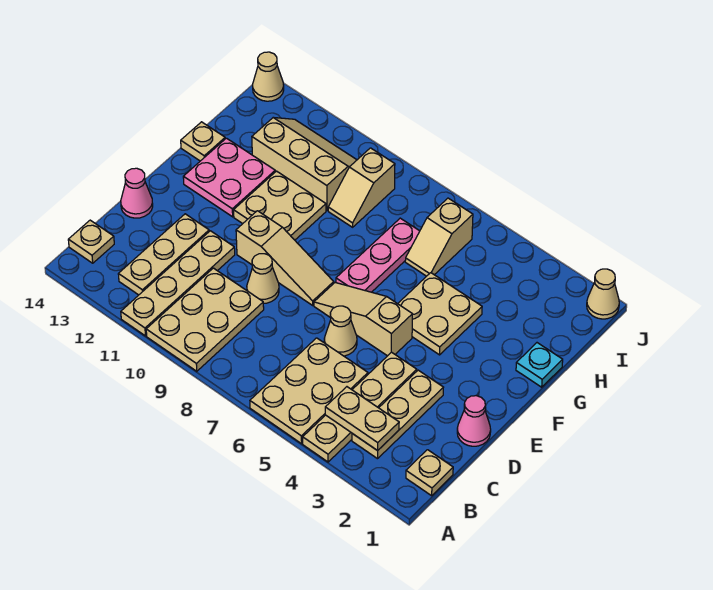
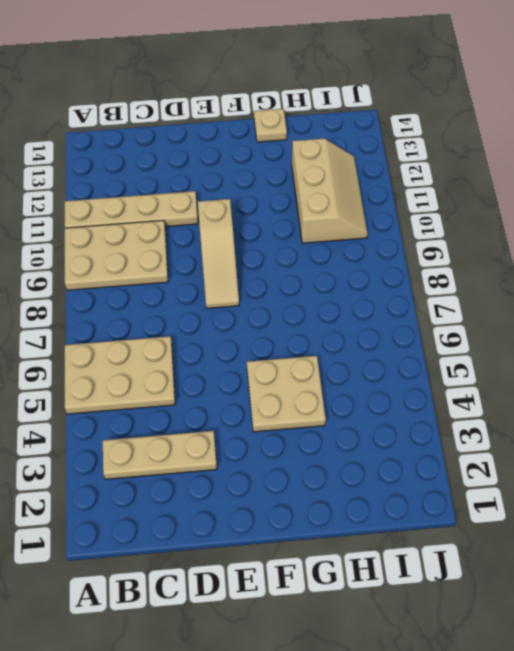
none -> tan 1x4 plate [303,352,417,462]
none -> tan 1x1 plate [406,450,453,496]
none -> tan 1x3 plate [118,214,209,295]

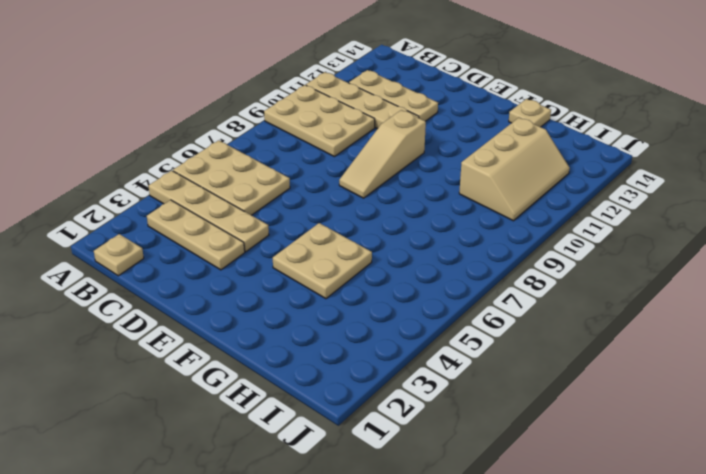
none -> tan 1x1 plate [68,220,114,263]
none -> pink 1x1 cone [457,396,491,446]
none -> tan 1x1 cone [324,306,357,356]

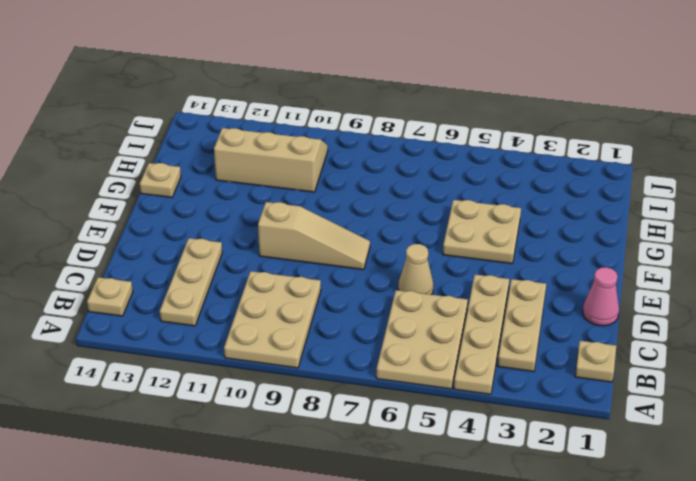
none -> tan 1x4 plate [121,231,235,336]
none -> tan 1x1 cone [247,254,279,304]
none -> pink 1x1 cone [121,168,153,218]

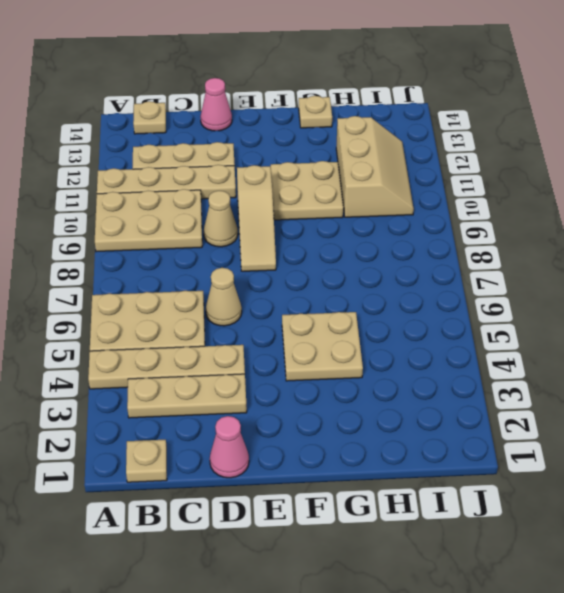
none -> tan 1x3 slope [314,283,413,356]
none -> pink 1x3 plate [336,218,420,292]
none -> pink 2x2 plate [183,138,275,217]

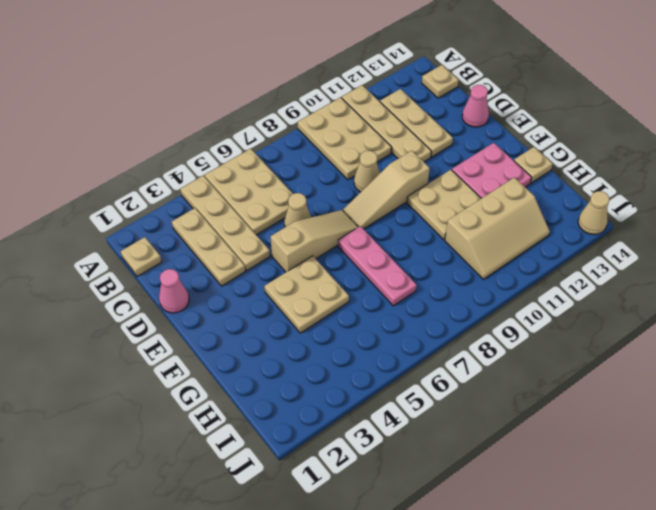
none -> cyan 1x1 plate [516,343,563,387]
none -> tan 1x2 slope [405,198,473,276]
none -> tan 1x2 slope [328,148,395,227]

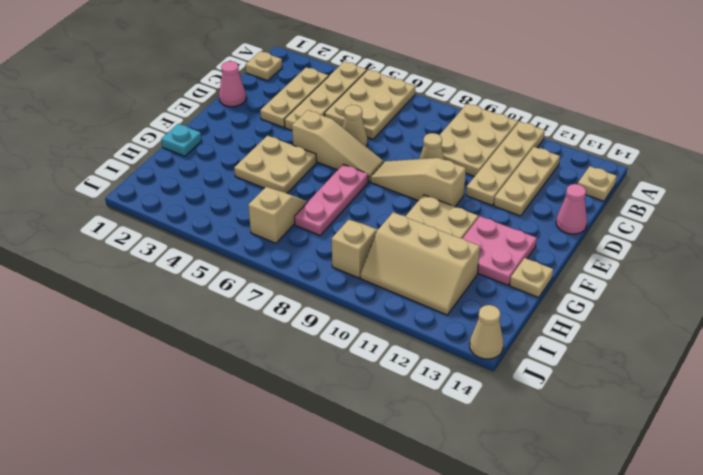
none -> tan 1x1 cone [587,269,619,319]
none -> tan 1x2 plate [325,387,399,451]

